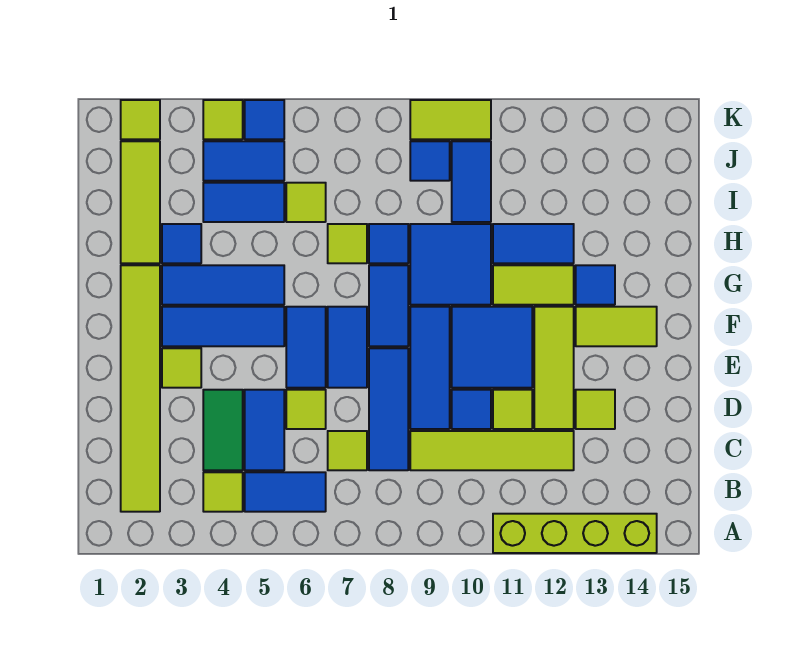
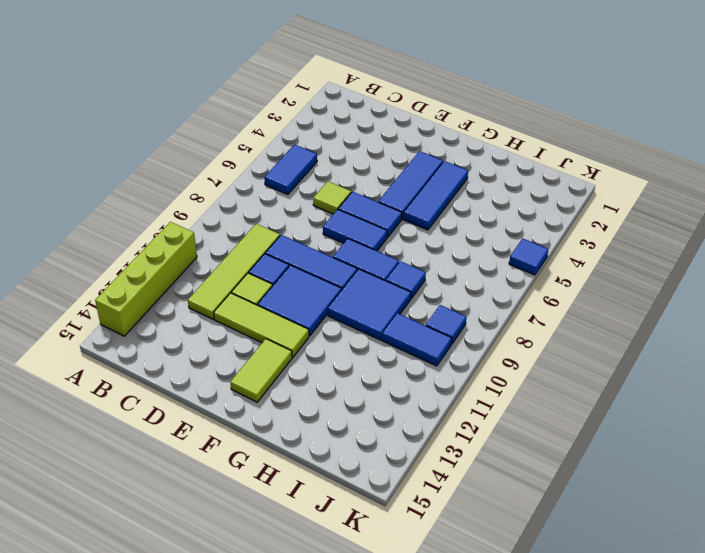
none -> lime 1x6 tile [121,265,160,512]
none -> lime 1x1 tile [203,472,243,512]
none -> green 1x2 tile [203,390,243,470]
none -> blue 1x2 tile [245,390,284,470]

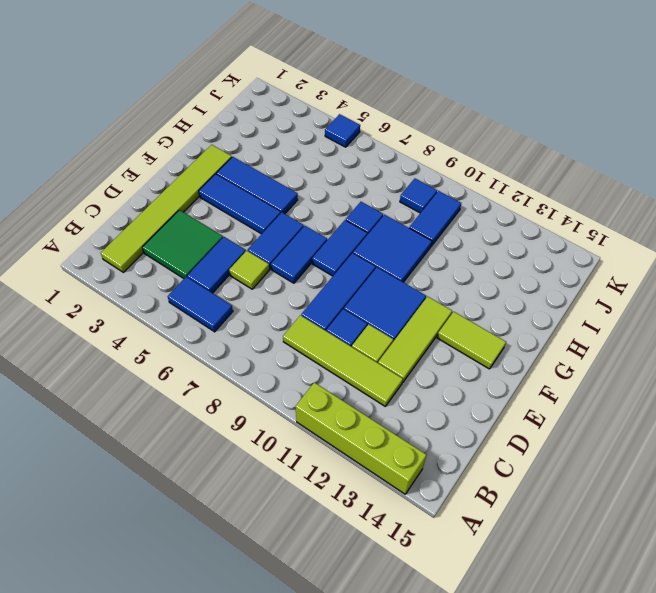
green 2x2 tile [142,210,223,278] -> green 1x2 tile [203,390,243,470]
none -> lime 1x1 tile [203,472,243,512]
none -> lime 1x1 tile [328,431,367,470]
none -> blue 1x3 tile [369,348,408,470]
none -> lime 1x1 tile [576,390,615,429]

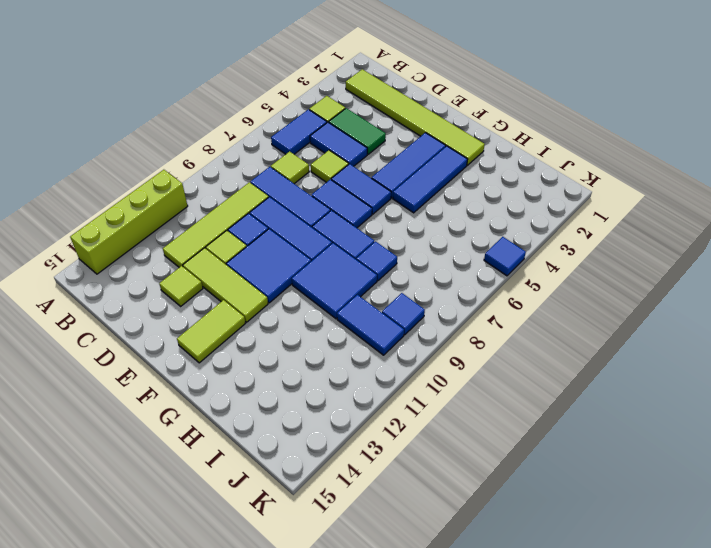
none -> lime 1x1 tile [162,348,201,388]
none -> lime 1x2 tile [493,265,574,305]
none -> blue 1x1 tile [576,265,615,305]
none -> lime 1x3 tile [121,141,160,263]

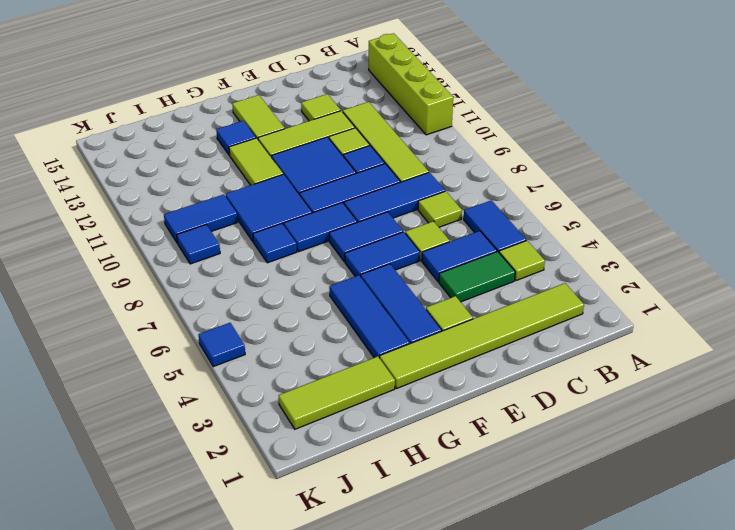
none -> blue 1x1 tile [162,224,201,263]
none -> lime 1x1 tile [328,224,367,263]
none -> blue 1x2 tile [493,224,574,263]
none -> blue 1x2 tile [203,183,284,222]

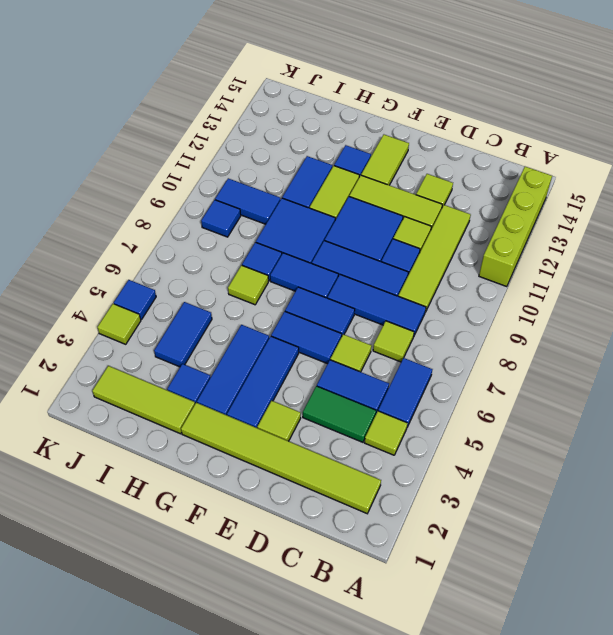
none -> lime 1x1 tile [286,183,326,222]
none -> blue 1x2 tile [203,141,284,181]
none -> lime 1x1 tile [121,100,160,139]
none -> lime 1x2 tile [410,100,491,139]

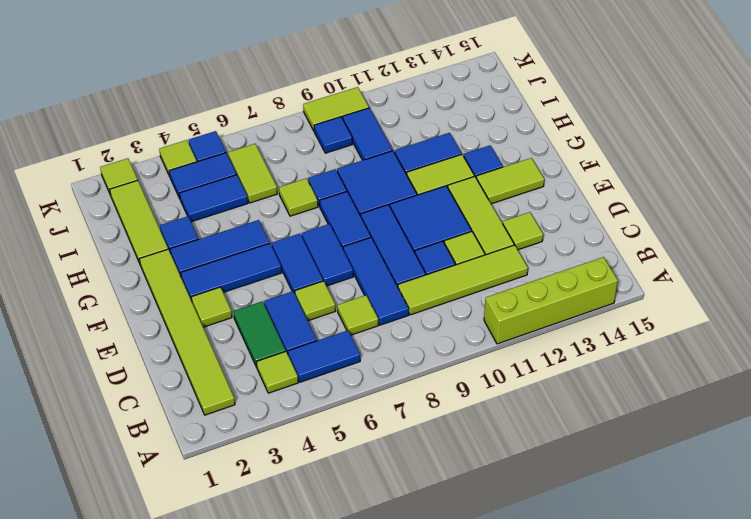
lime 1x2 tile [228,144,277,203] -> lime 1x1 tile [286,183,326,222]

